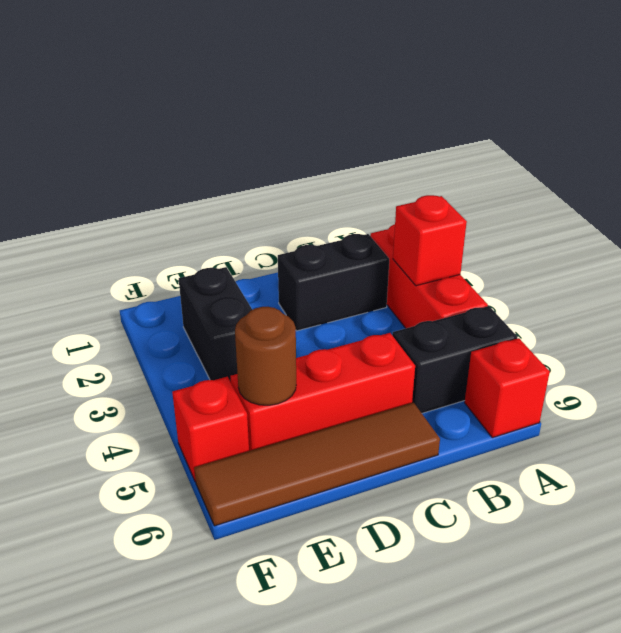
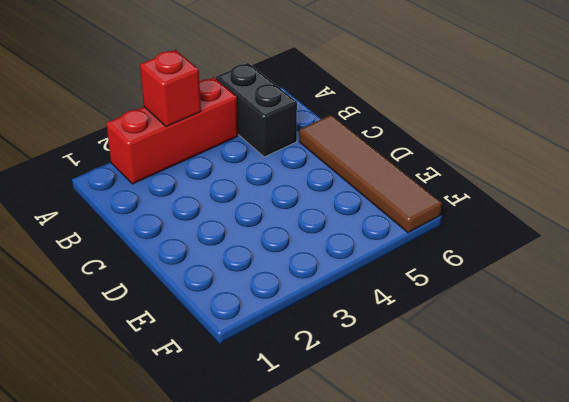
none -> red 1x1 brick [465,338,550,438]
none -> black 1x2 brick [278,234,389,331]

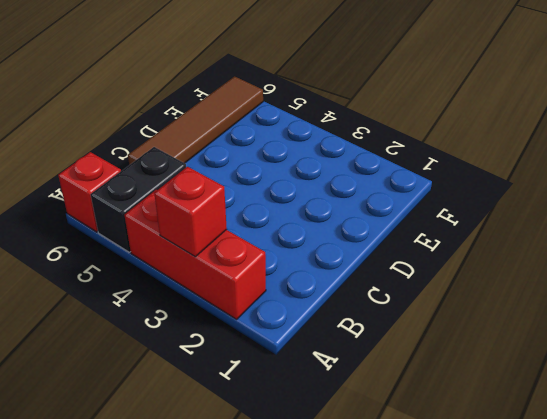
none -> black 1x2 brick [278,234,389,331]
none -> red 1x3 brick [231,333,415,451]

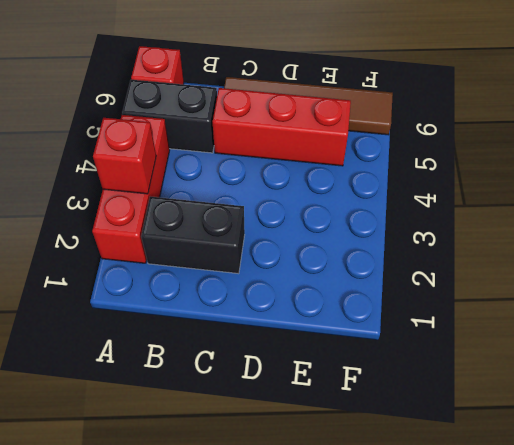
none -> black 1x2 brick [179,267,252,382]
none -> red 1x1 brick [172,377,249,482]

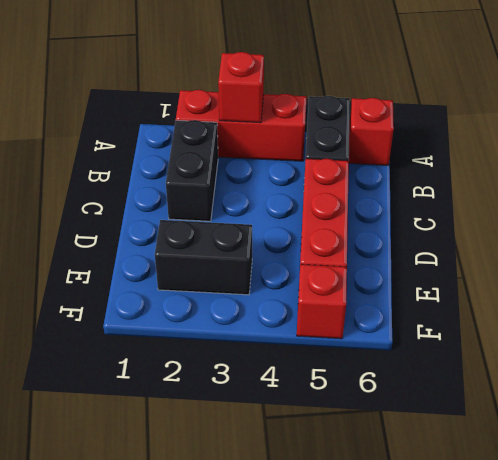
none -> brown 1x4 tile [194,402,440,526]
none -> brown 1x1 round brick [235,307,296,405]

